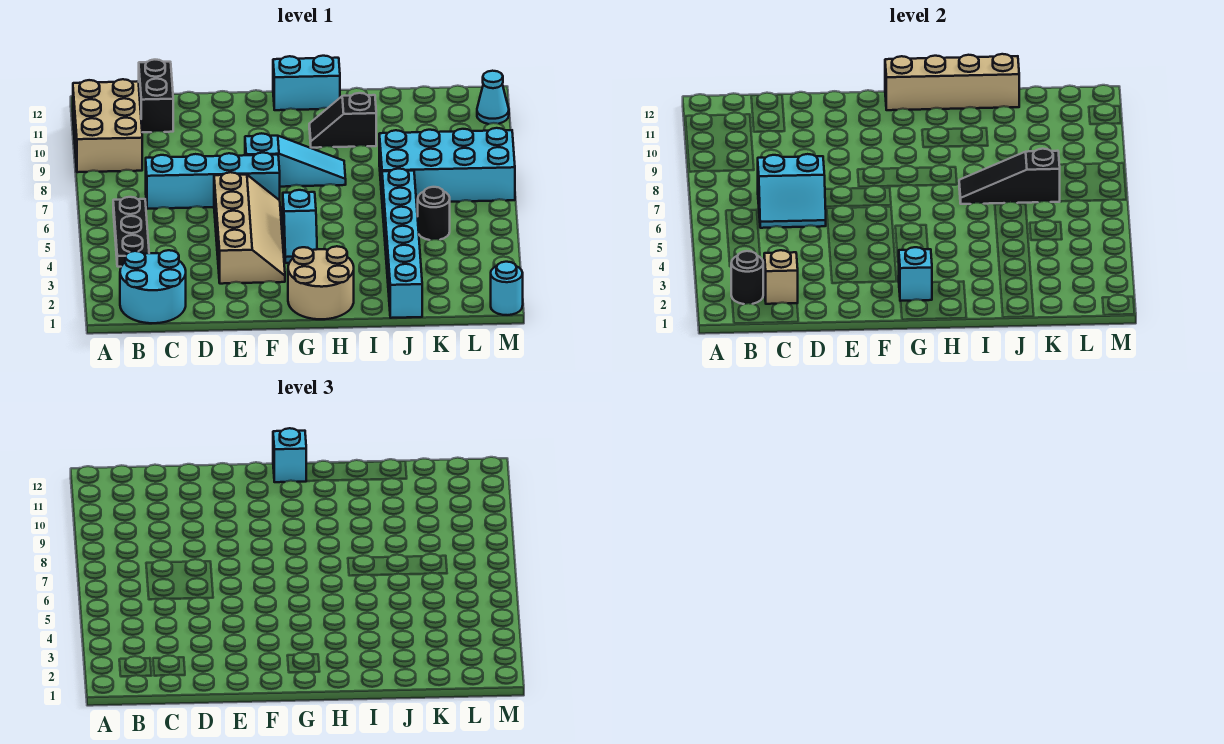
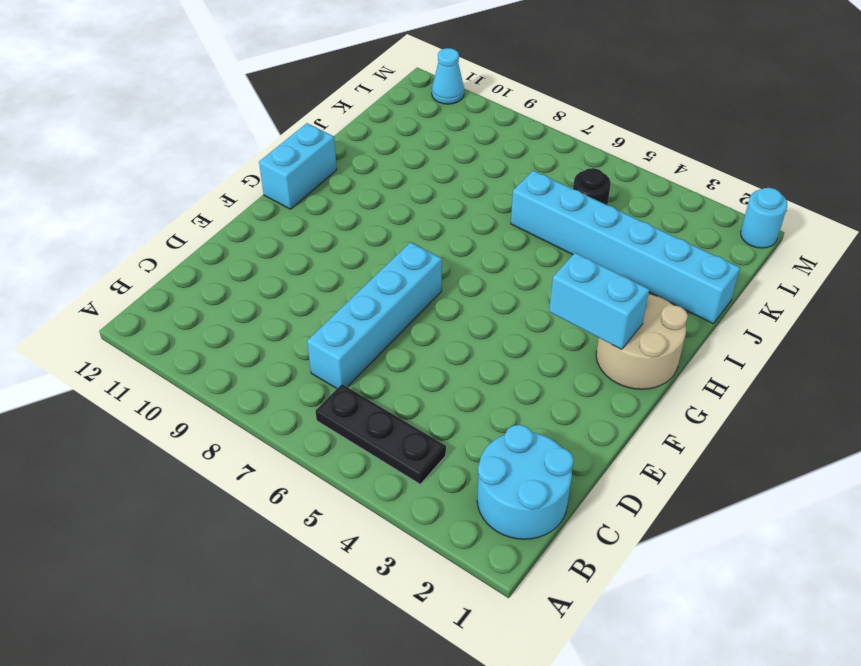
cyan 1x2 brick [549,253,649,350] -> cyan 1x1 brick [898,247,932,301]
none -> tan 2x3 brick [73,79,142,172]
none -> black 1x2 brick [139,60,173,132]
none -> tan 2x4 slope [214,172,285,284]

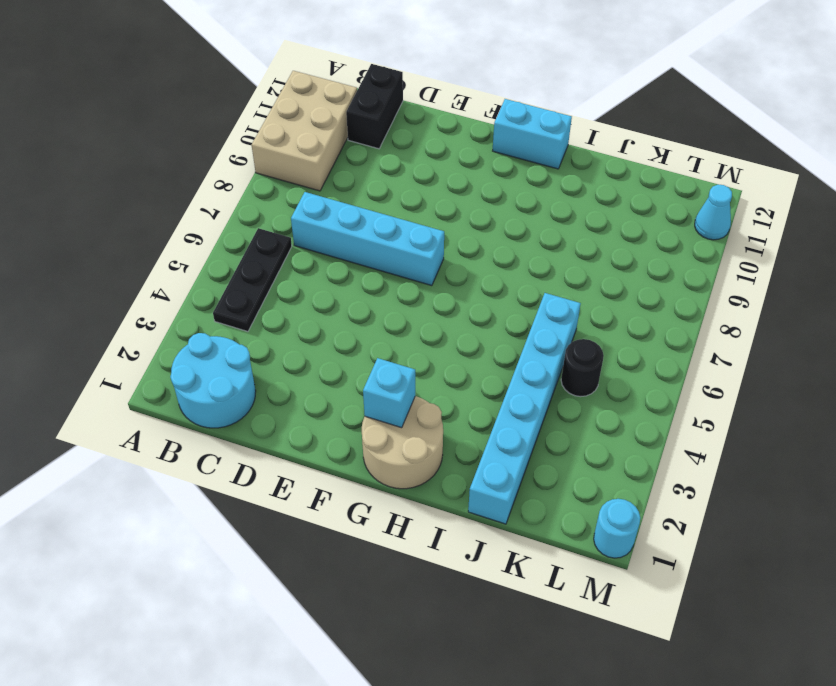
none -> tan 2x4 slope [214,172,285,284]
none -> cyan 1x3 slope [245,133,346,187]
none -> cyan 1x2 slope [283,190,317,263]

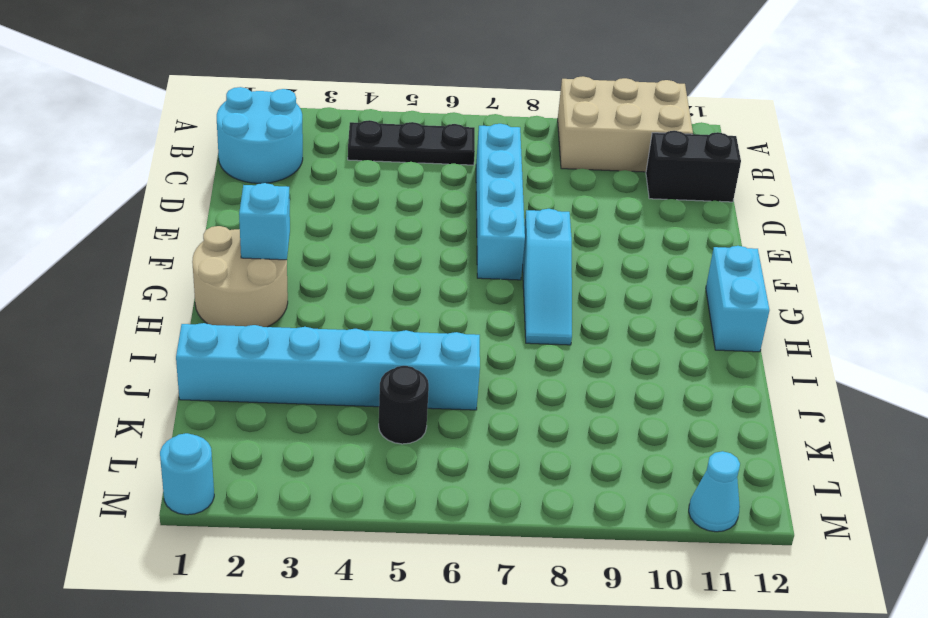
none -> tan 2x4 slope [214,172,285,284]
none -> cyan 1x2 slope [283,190,317,263]
none -> black 1x2 slope [309,93,376,148]

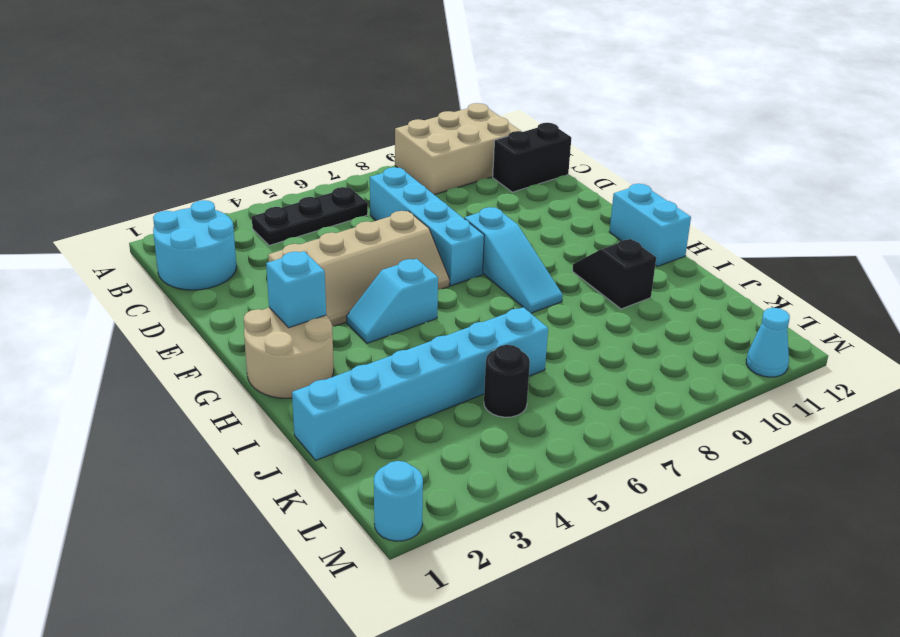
none -> cyan 2x4 brick [379,128,515,203]
none -> black 1x1 round brick [731,251,763,304]
none -> tan 1x1 brick [764,250,798,304]

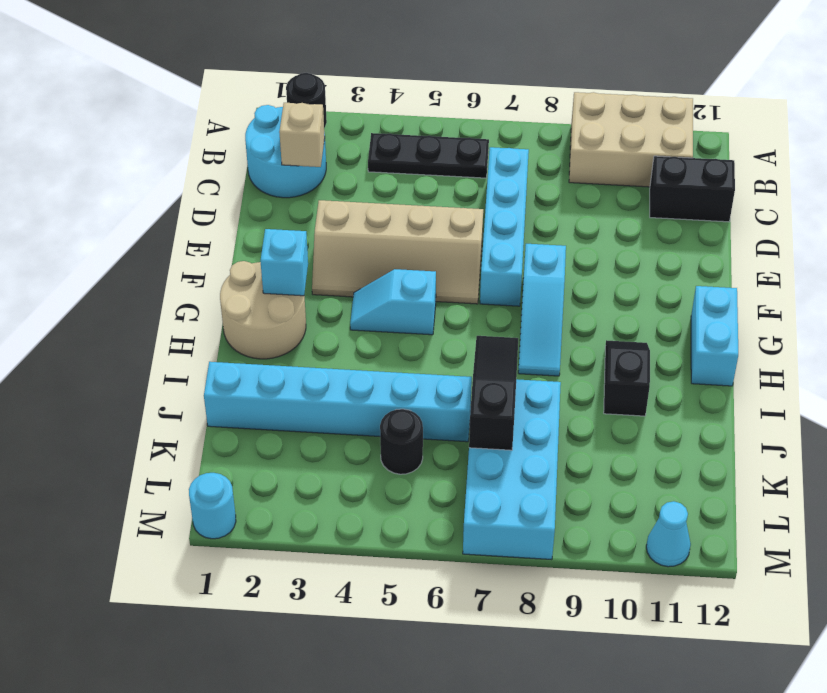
none -> cyan 2x2 slope [758,154,826,228]
none -> tan 1x4 brick [885,54,1019,110]
none -> cyan 1x1 brick [273,428,306,482]

